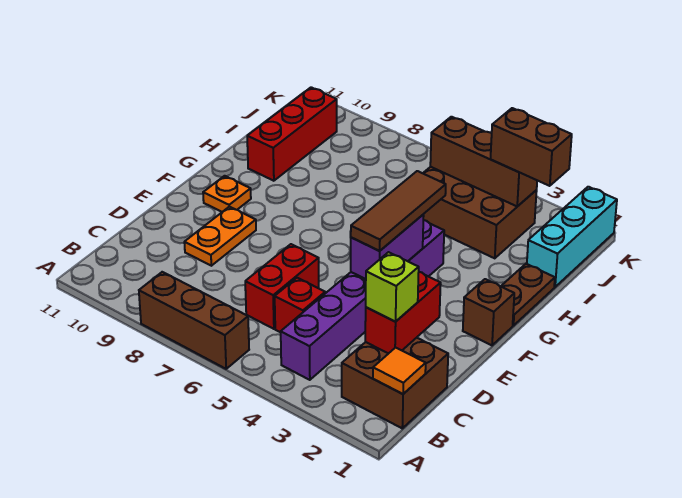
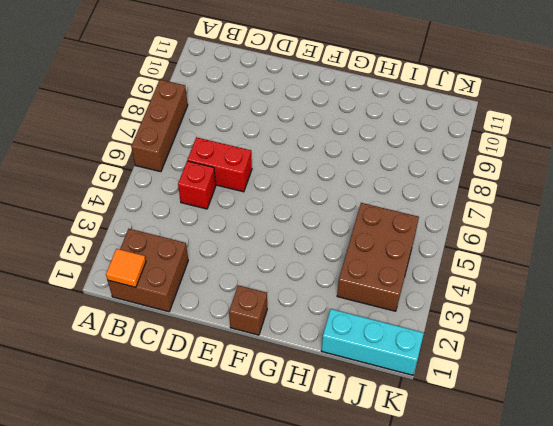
none -> purple 1x6 brick [281,220,444,380]
none -> orange 1x2 plate [184,207,256,266]
none -> orange 1x1 plate [203,176,251,212]

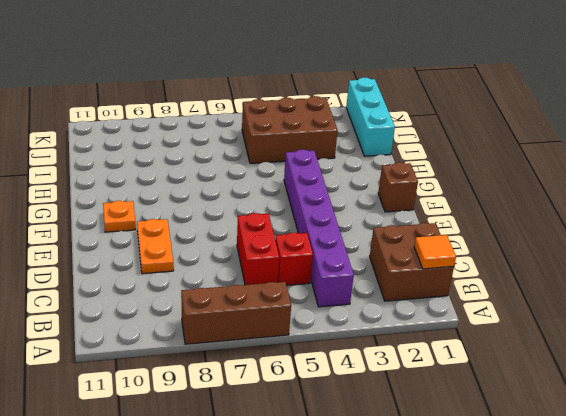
none -> brown 1x2 plate [501,264,555,326]
none -> red 1x3 brick [247,87,337,181]
none -> red 1x2 brick [365,272,441,354]

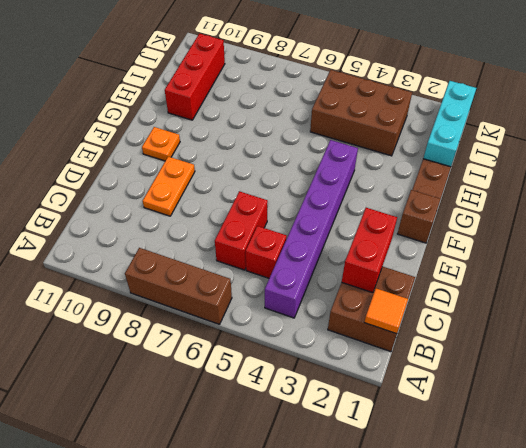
none -> purple 1x2 brick [351,215,424,279]
none -> brown 1x3 brick [430,117,537,206]
none -> lime 1x1 brick [366,252,419,322]

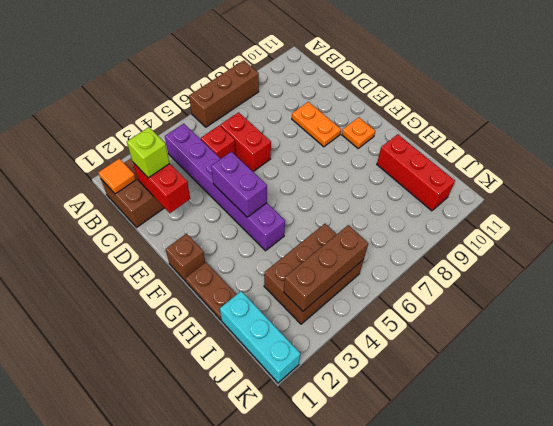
none -> brown 1x3 tile [351,171,446,251]
none -> brown 1x2 brick [491,108,572,186]

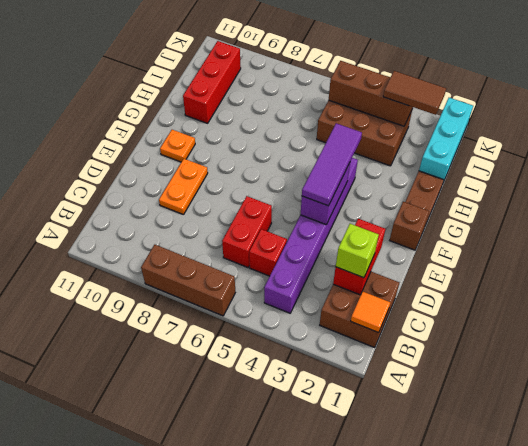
purple 1x3 tile [302,123,362,206] -> brown 1x3 tile [351,171,446,251]
brown 1x2 tile [383,71,446,115] -> brown 1x2 brick [491,108,572,186]

